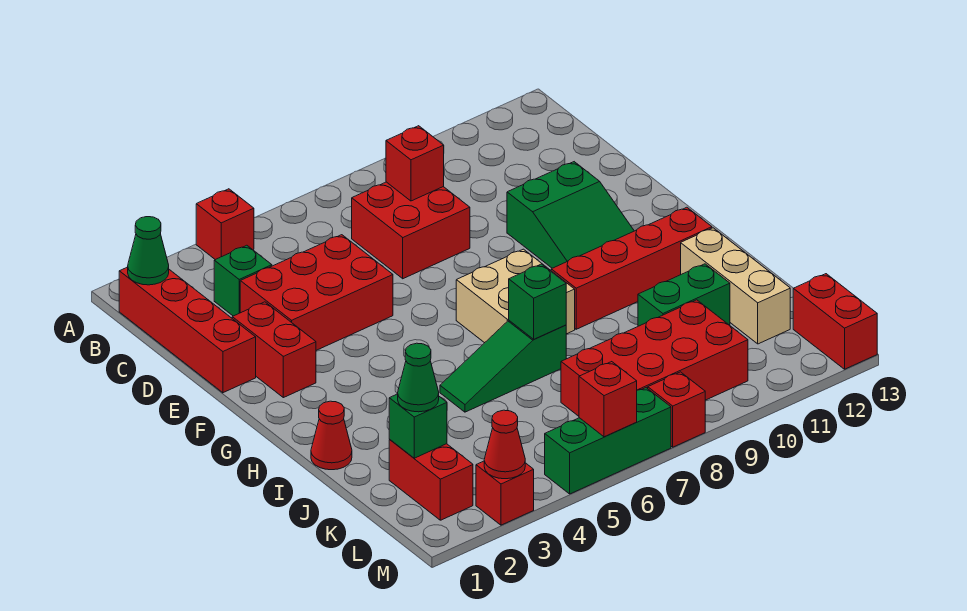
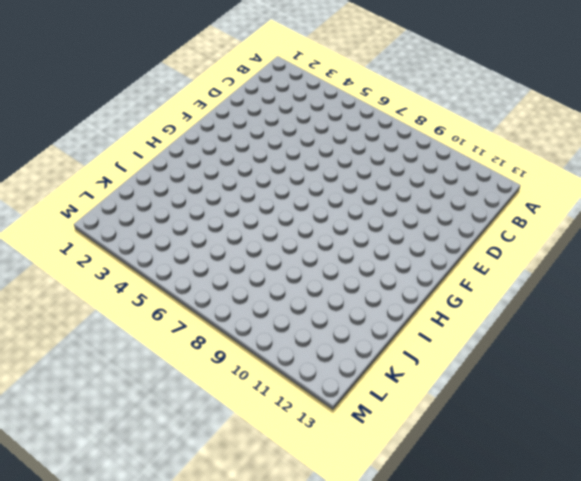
none -> red 1x1 brick [196,189,254,260]
none -> red 1x4 brick [119,267,256,393]
none -> green 1x1 brick [214,245,272,316]

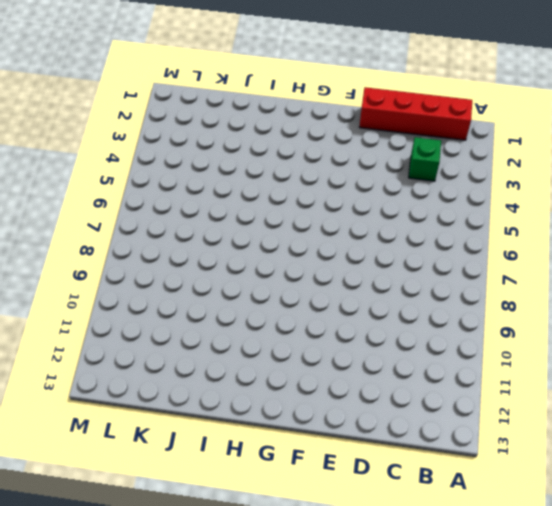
none -> red 1x1 brick [196,189,254,260]
none -> red 2x2 brick [352,182,470,279]
none -> red 2x3 brick [240,235,393,350]

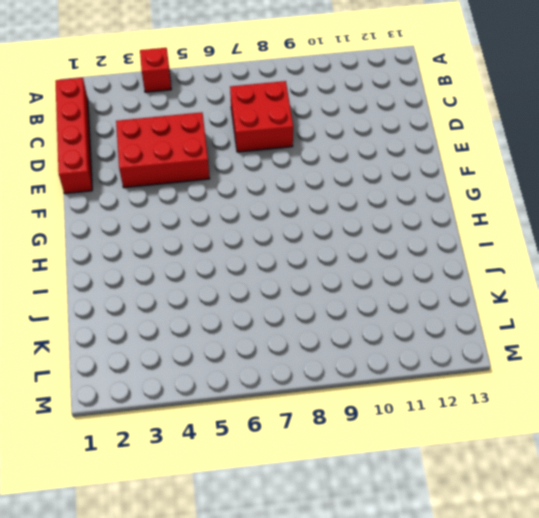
none -> green 1x1 brick [214,245,272,316]
none -> red 1x2 brick [232,302,316,398]
none -> green 2x3 slope [507,162,634,268]

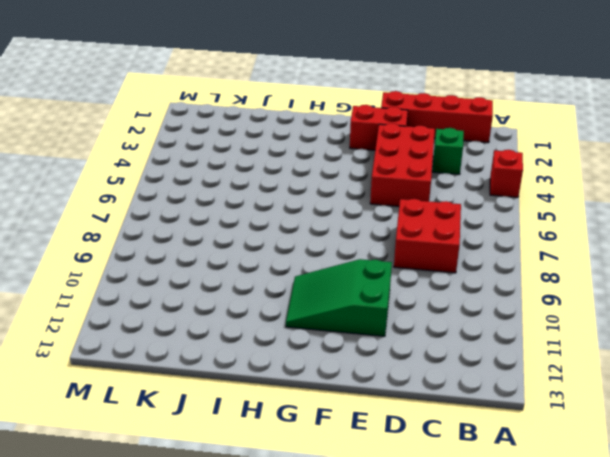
none -> tan 2x2 brick [456,249,575,343]
none -> red 1x4 brick [551,207,712,329]
none -> red 1x1 cone [311,401,352,470]

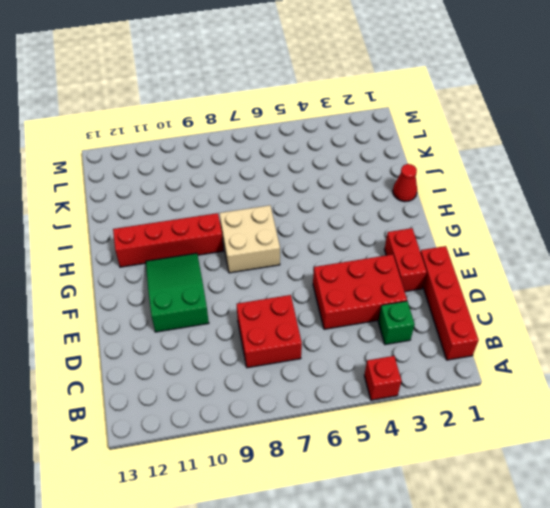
none -> green 1x3 slope [440,321,566,412]
none -> tan 1x3 brick [681,228,790,344]
none -> green 1x2 brick [638,264,730,326]

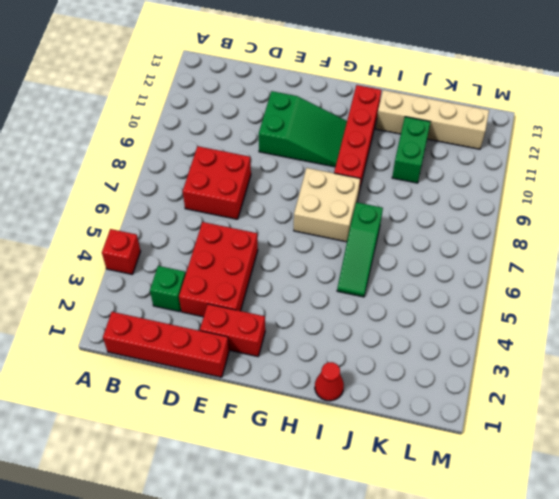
tan 1x4 brick [376,90,489,149] -> tan 1x3 brick [681,228,790,344]
none -> red 1x2 brick [389,440,473,520]
none -> red 2x4 brick [561,300,748,416]
none -> red 1x2 brick [793,274,877,369]

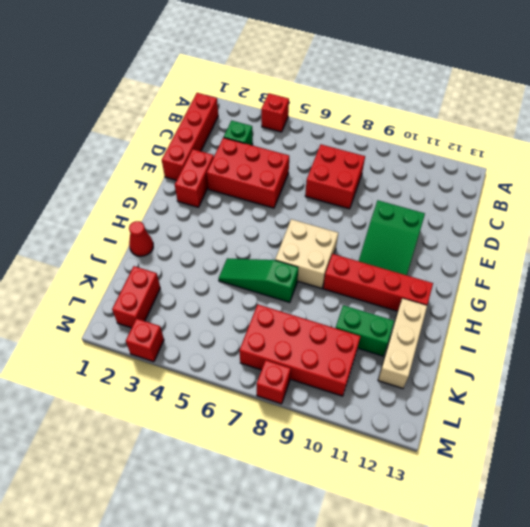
none -> red 1x2 brick [793,274,877,369]
none -> green 1x3 brick [545,388,671,494]
none -> green 1x1 cone [128,217,169,285]

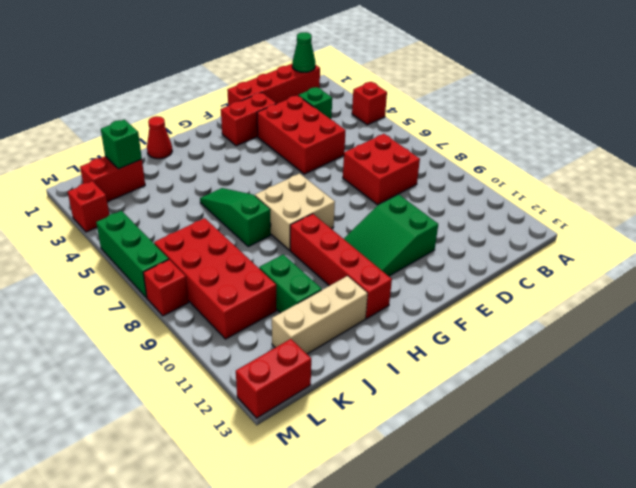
none -> red 1x1 brick [386,126,444,201]
none -> green 1x1 brick [509,264,566,339]
none -> red 1x1 cone [484,410,525,479]

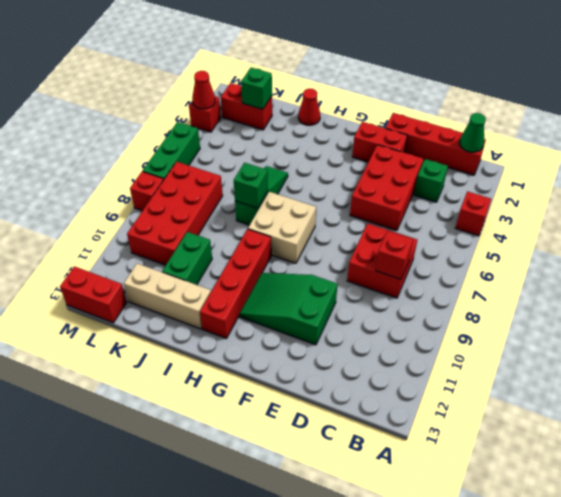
none -> red 1x1 brick [579,362,637,437]
none -> green 1x1 cone [398,343,439,412]

